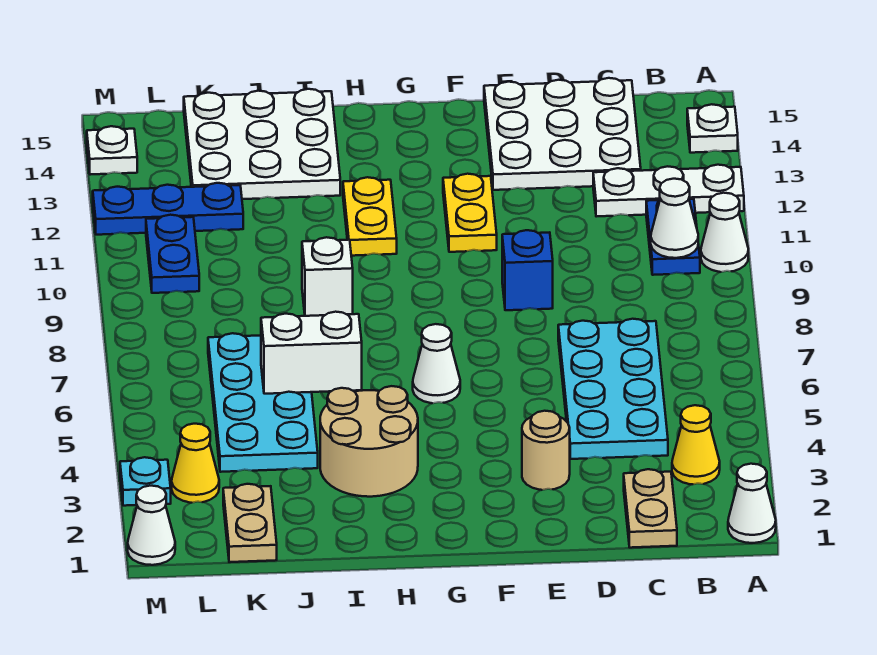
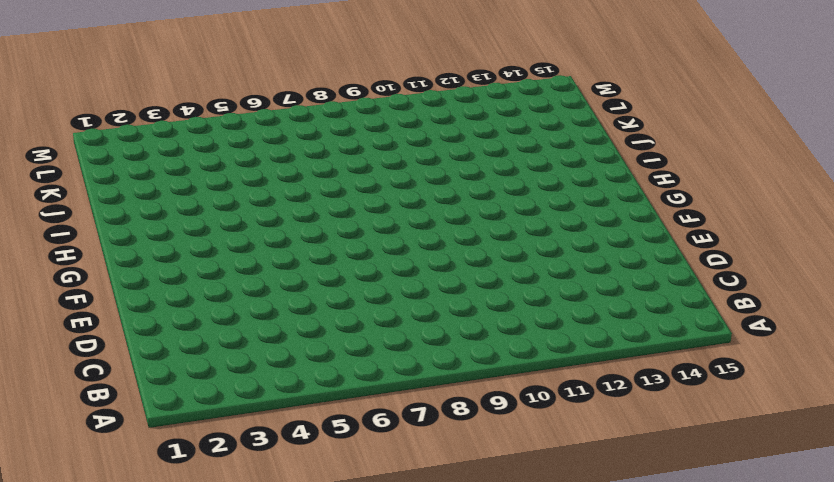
none -> white 1x1 cone [728,464,776,543]
none -> white 1x1 cone [701,193,748,272]
none -> white 1x3 plate [593,165,744,217]

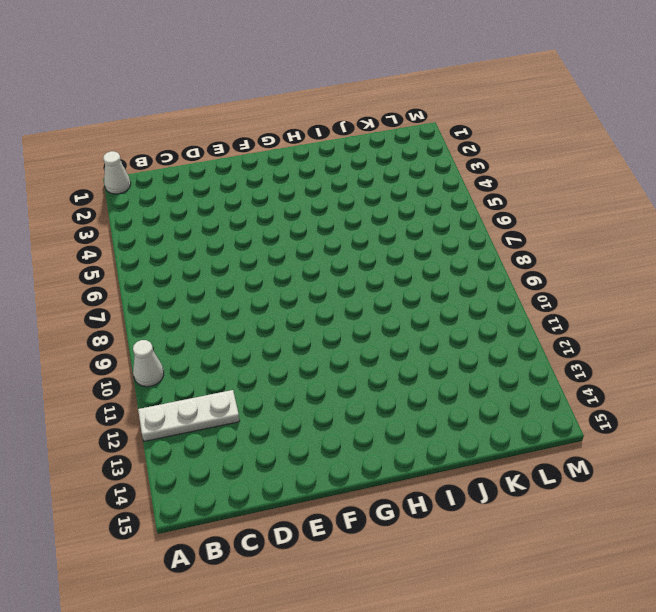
none -> white 1x1 plate [687,104,738,153]
none -> yellow 1x1 cone [672,405,720,484]
none -> blue 1x2 plate [646,199,700,275]

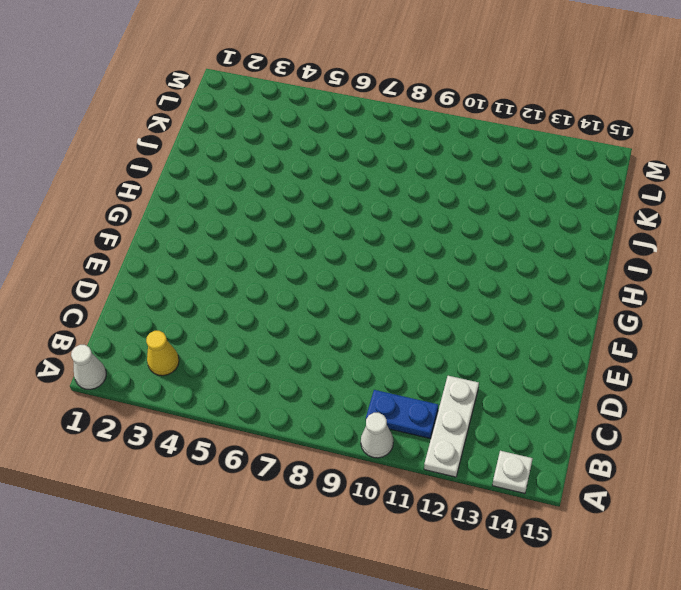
none -> tan 1x2 plate [624,469,677,548]
none -> cyan 2x4 plate [558,319,668,459]
none -> white 3x3 plate [484,78,641,190]

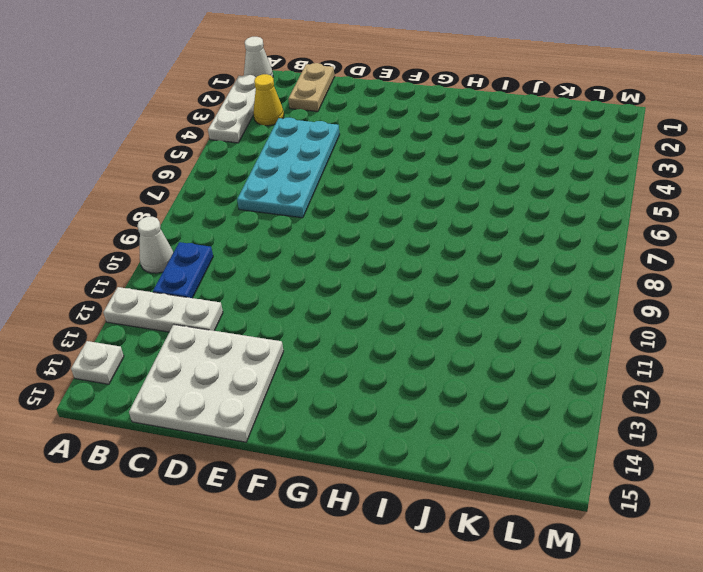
white 1x3 plate [208,75,256,143] -> none
none -> tan 1x1 round brick [522,411,570,490]
none -> blue 1x1 brick [502,230,553,310]
none -> yellow 1x2 plate [443,174,497,252]

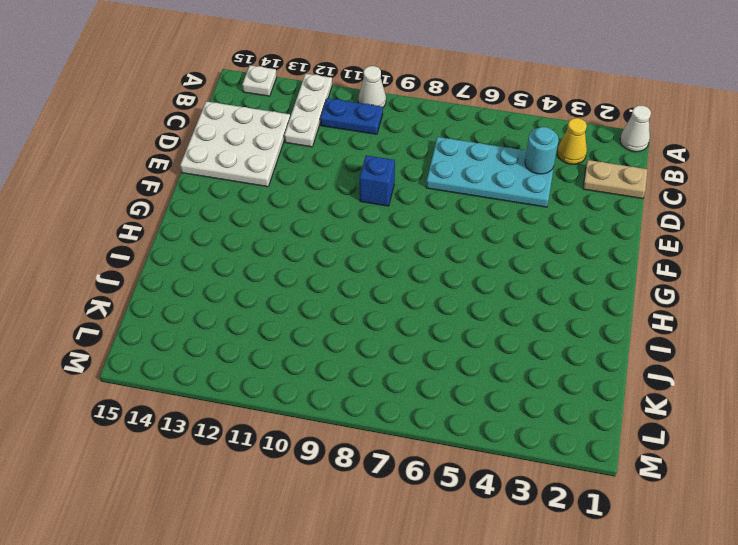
cyan 1x1 round brick [525,127,559,174] -> none
none -> tan 1x1 round brick [522,411,570,490]
none -> yellow 1x2 plate [443,174,497,252]
none -> white 1x1 cone [413,324,460,403]

